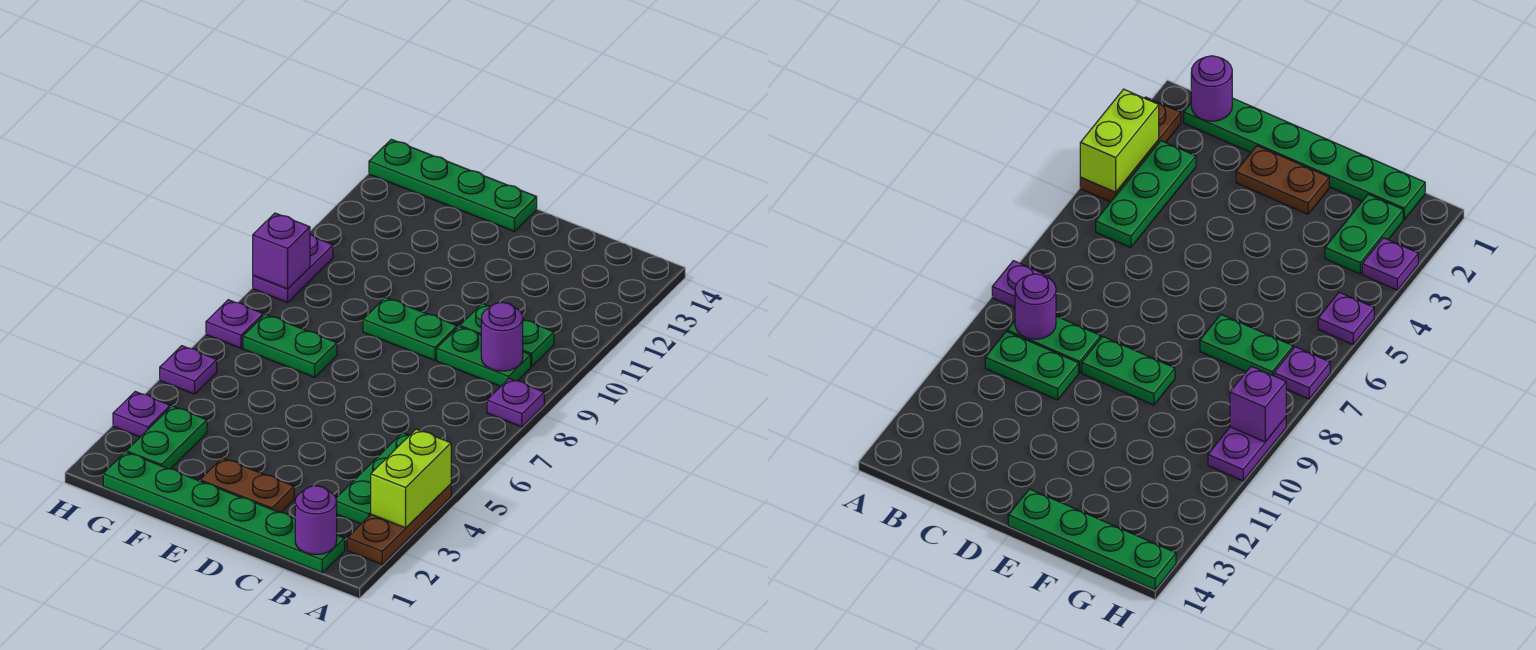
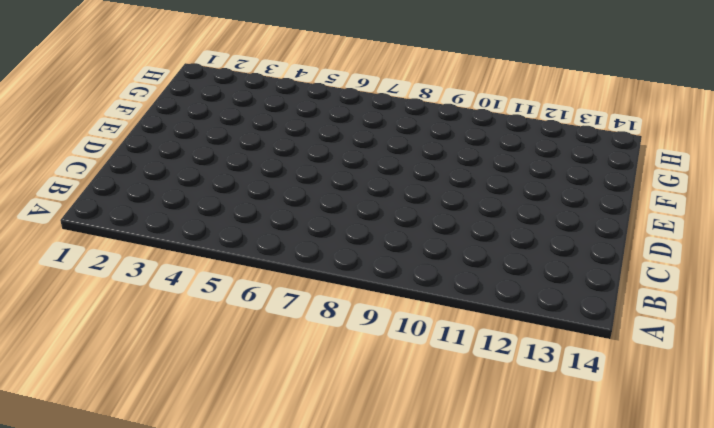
none -> brown 1x3 plate [347,484,451,564]
none -> purple 1x1 plate [487,378,544,427]
none -> green 1x6 plate [103,452,345,573]

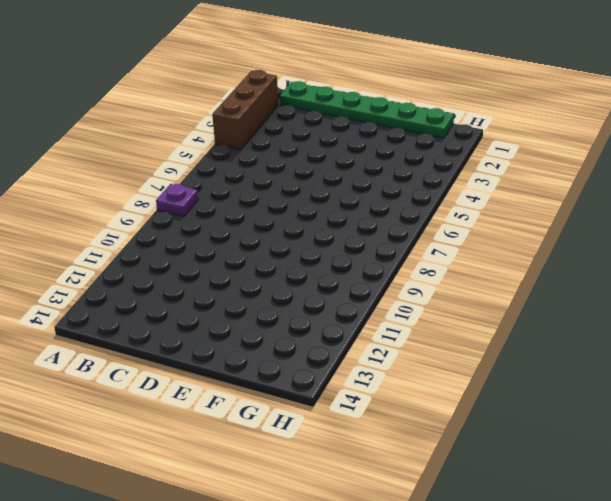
brown 1x3 brick [212,70,278,150] -> brown 1x3 plate [347,484,451,564]
none -> green 1x3 plate [336,433,410,524]
none -> green 1x2 plate [437,326,531,386]
none -> green 1x2 plate [460,303,554,367]

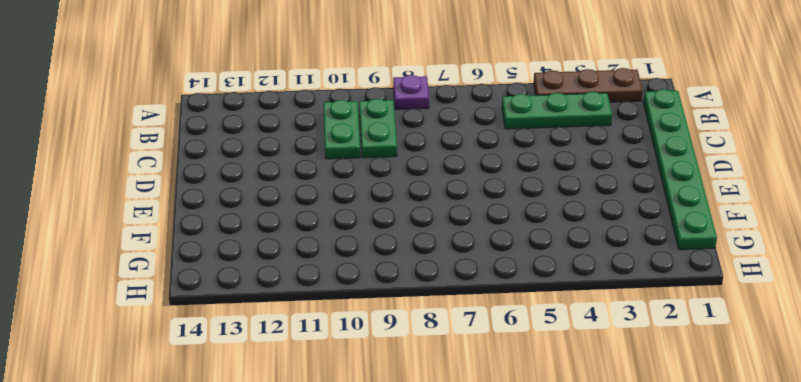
none -> brown 1x2 plate [200,458,294,512]
none -> green 1x2 plate [363,297,457,361]
none -> green 1x4 plate [369,139,537,231]

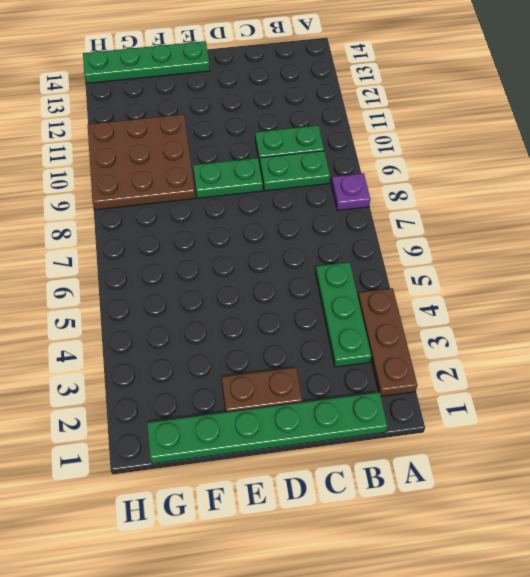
brown 3x3 plate [88,114,195,210] -> purple 1x2 plate [253,234,333,303]
none -> green 1x2 plate [243,314,337,377]
none -> green 1x2 plate [127,406,207,469]
none -> purple 1x1 plate [113,392,170,437]

